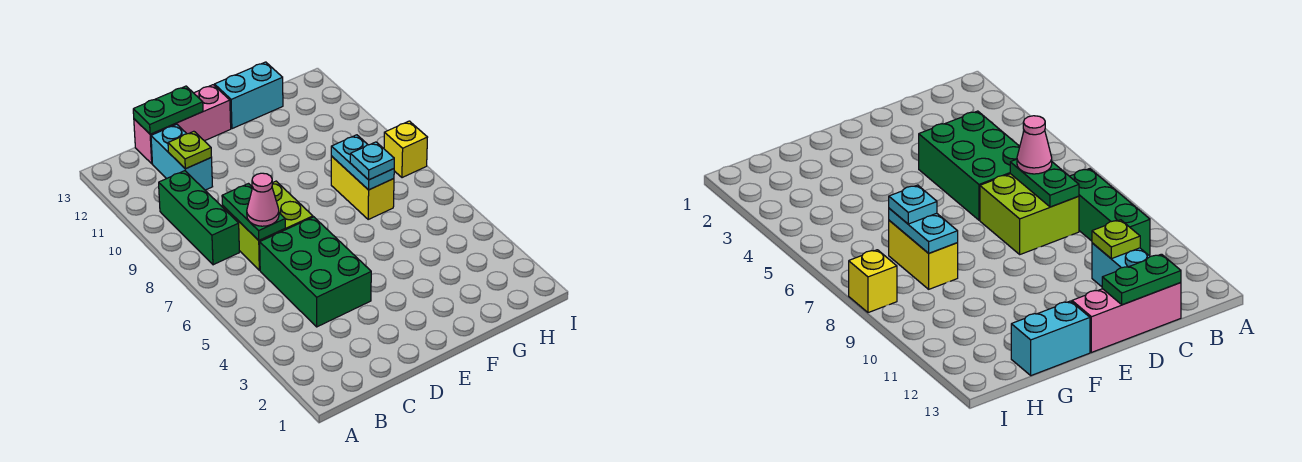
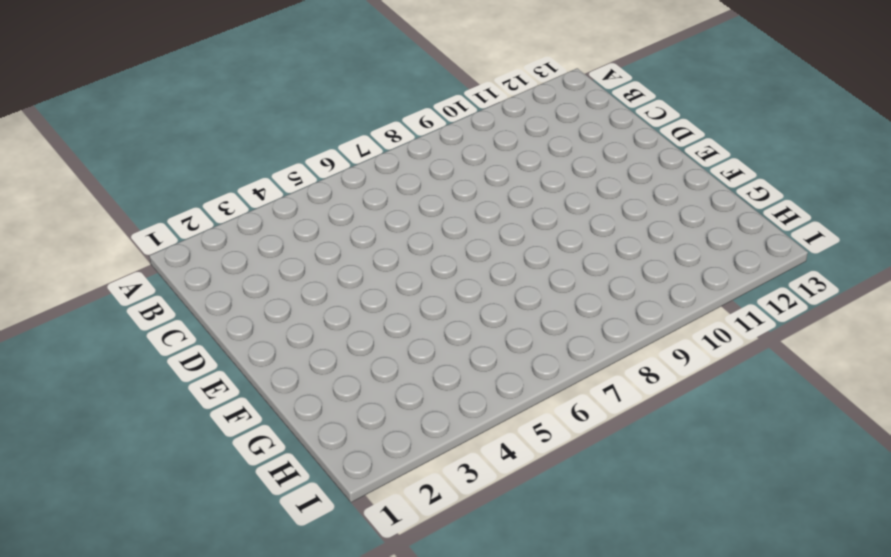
none -> green 1x3 brick [159,171,239,265]
none -> green 2x3 brick [260,217,371,327]
none -> lime 2x2 brick [222,181,313,270]

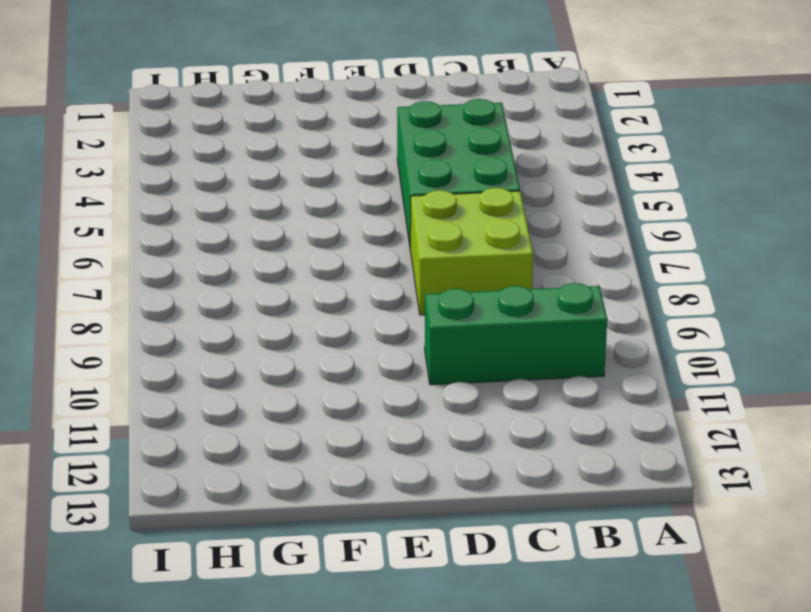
green 1x3 brick [425,283,607,385] -> green 1x3 brick turned to [159,171,239,265]
none -> cyan 1x2 brick [151,124,213,190]
none -> pink 1x3 brick [134,85,231,164]
none -> cyan 1x2 brick [214,62,283,129]

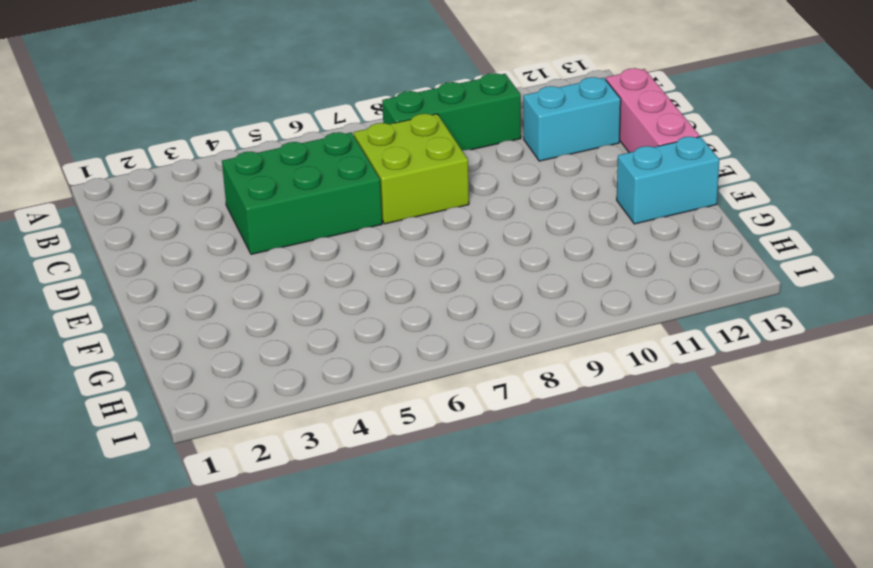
cyan 1x2 brick [617,137,719,224] -> cyan 1x2 brick turned to [214,62,283,129]
none -> yellow 1x2 brick [331,156,394,219]
none -> yellow 1x1 brick [384,121,428,178]
none -> green 1x2 plate [222,184,285,240]

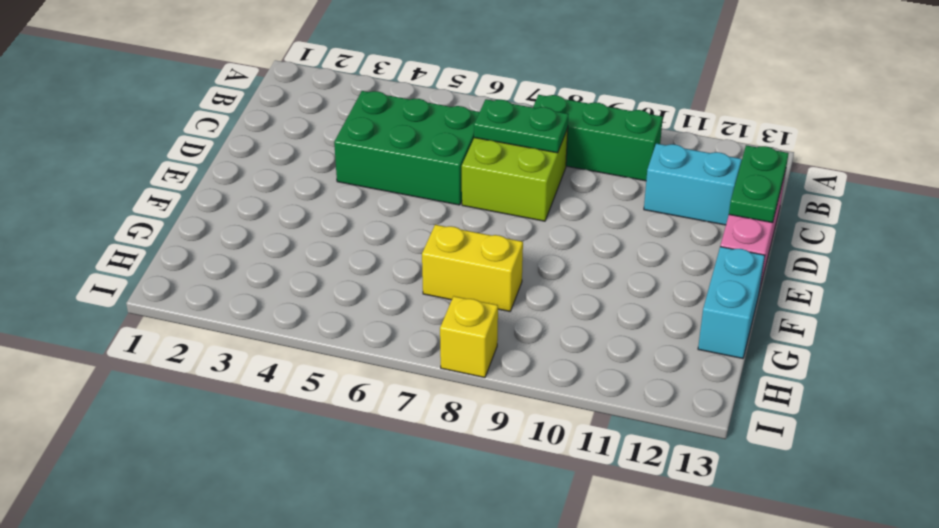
none -> lime 1x1 plate [168,131,211,169]
none -> cyan 1x2 plate [331,135,394,190]
none -> pink 1x1 cone [247,173,279,226]

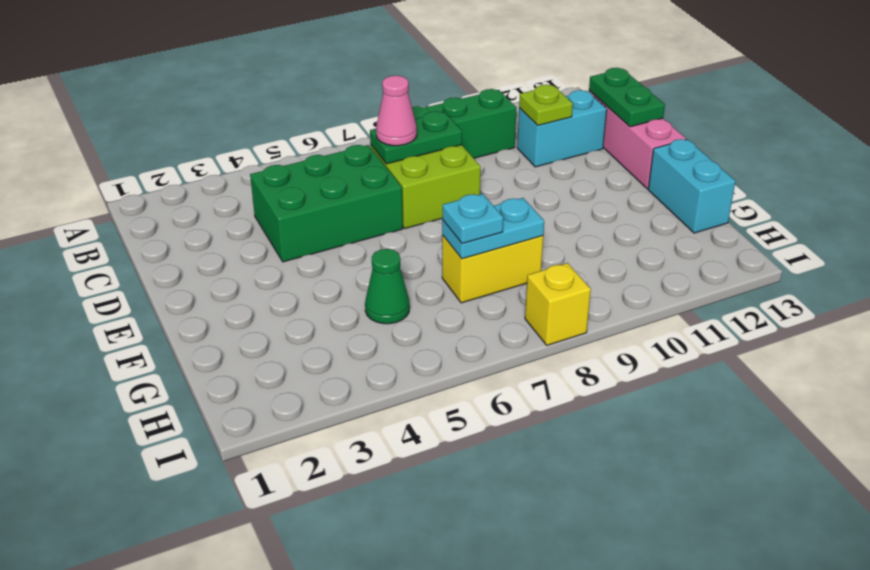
green 1x1 cone [365,249,410,324] -> none

